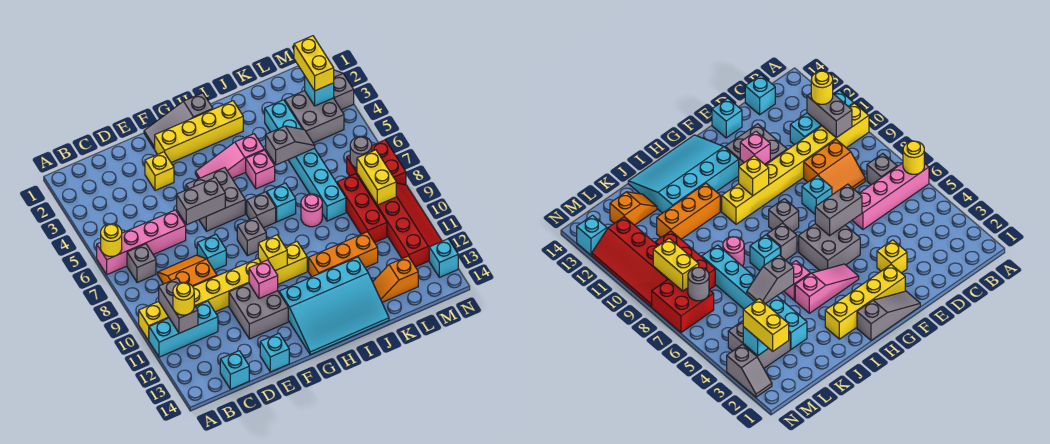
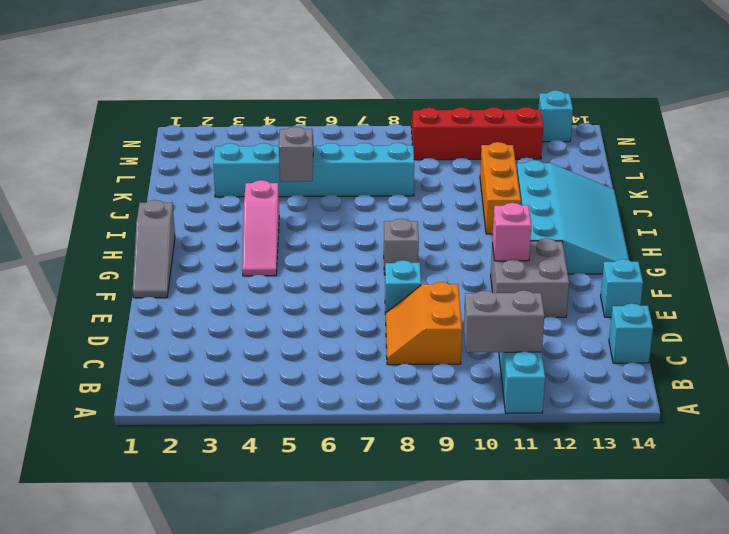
none -> pink 1x4 brick [97,210,186,275]
none -> yellow 1x8 brick [139,242,307,340]
none -> grey 1x1 brick [127,244,156,283]
none -> yellow 1x1 brick [145,152,174,191]

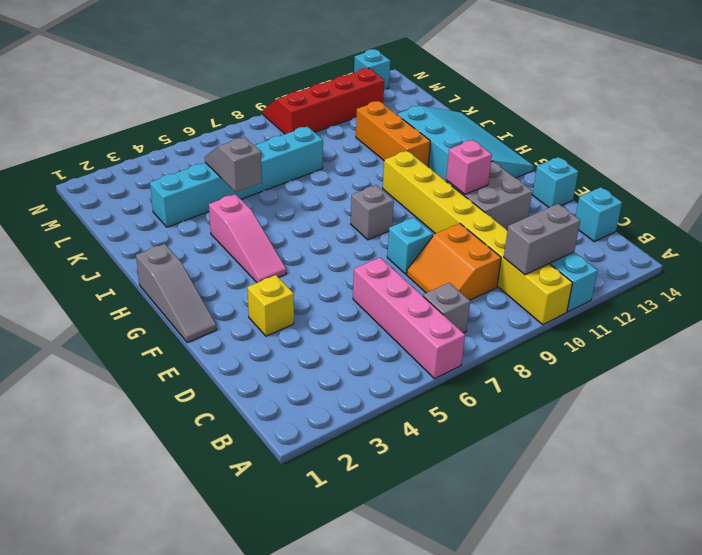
none -> yellow 1x4 brick [155,101,243,163]
none -> grey 2x2 brick [186,168,245,231]
none -> grey 1x1 brick [247,192,276,228]
none -> pink 1x1 brick [246,150,275,189]

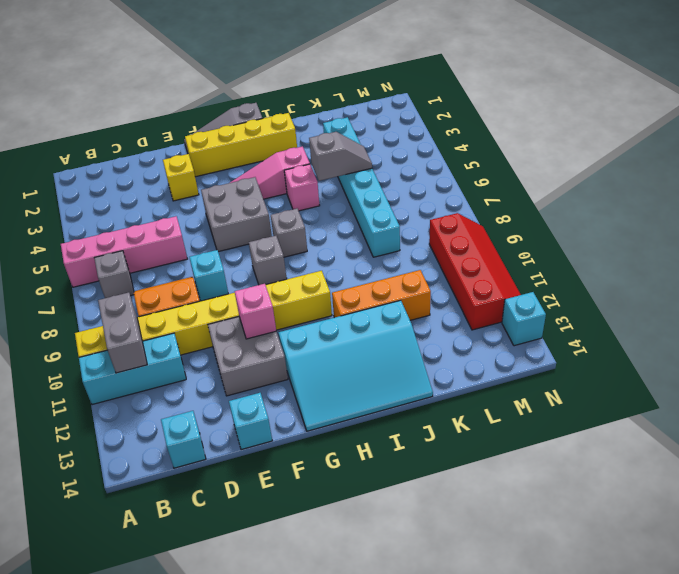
none -> cyan 1x1 brick [267,183,296,222]
none -> pink 1x1 round brick [301,194,322,227]
none -> orange 1x2 slope [373,256,418,302]
none -> grey 2x2 brick [285,91,344,143]

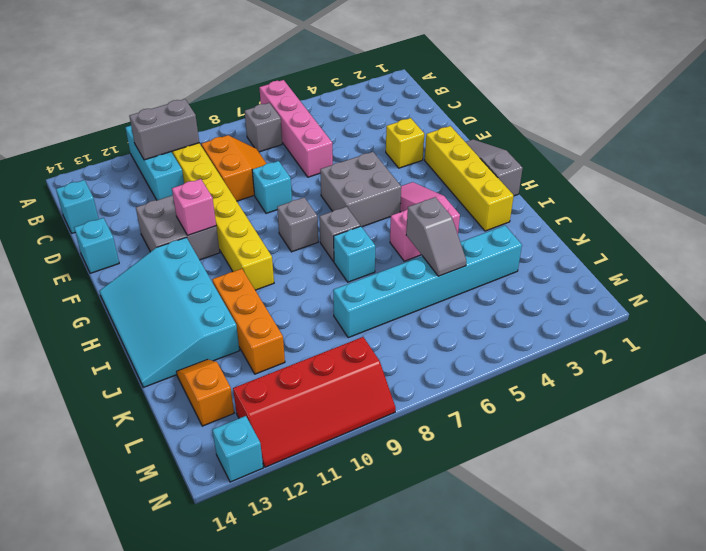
none -> pink 1x1 round brick [301,194,322,227]
none -> grey 2x2 brick [285,91,344,143]
none -> red 1x3 brick [337,174,387,243]
none -> red 2x2 brick [347,140,406,191]

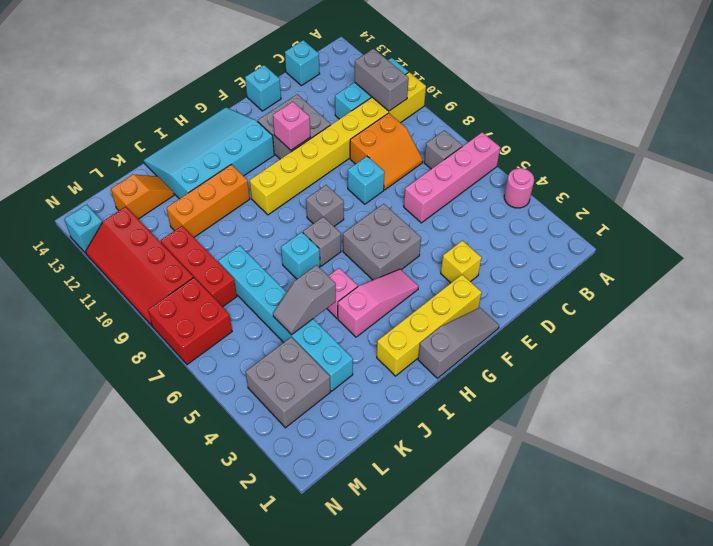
pink 1x1 round brick [504,168,534,208] -> pink 1x1 round brick moved to [301,194,322,227]
none -> grey 1x2 slope [334,70,354,110]
none -> yellow 1x1 round brick [101,224,122,256]
none -> grey 1x2 brick [177,178,225,225]
none -> yellow 1x1 brick [258,235,287,271]

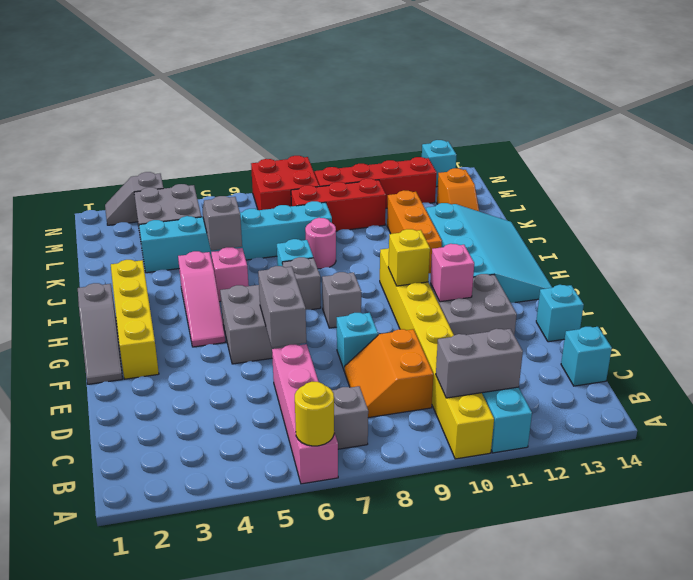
none -> yellow 1x1 brick [145,152,174,191]
none -> cyan 1x1 brick [305,77,334,106]
none -> grey 1x1 round brick [350,136,372,168]
none -> yellow 1x2 brick [357,150,396,205]

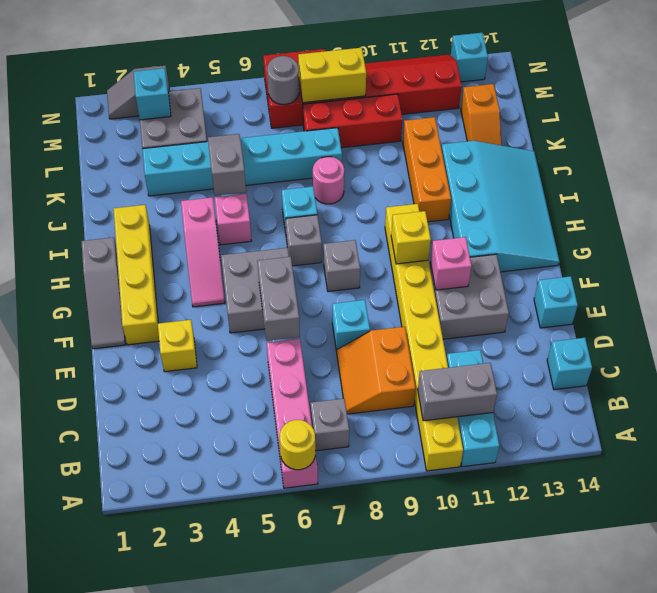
none -> yellow 1x1 round brick [173,282,194,315]
none -> yellow 1x2 brick [294,36,334,91]

